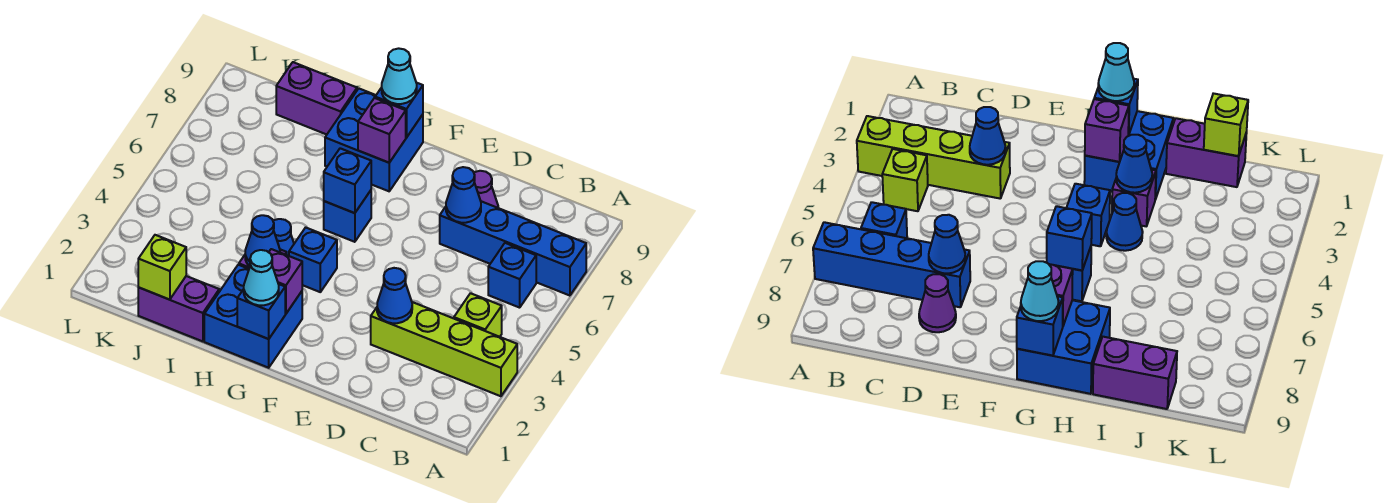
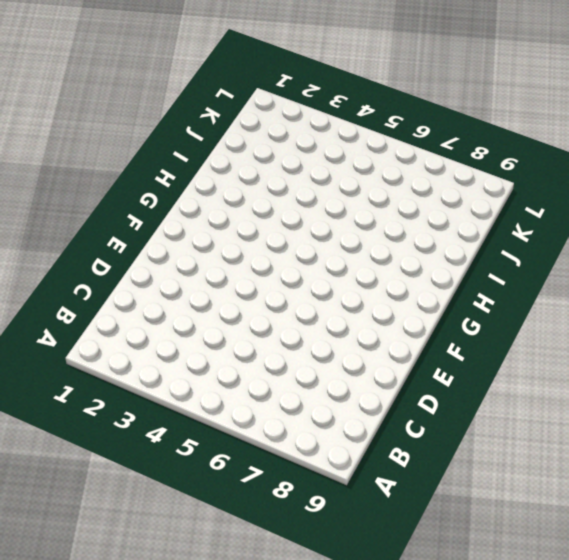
none -> lime 1x4 brick [371,302,517,396]
none -> blue 1x4 brick [440,201,586,296]
none -> lime 1x1 brick [454,293,502,337]

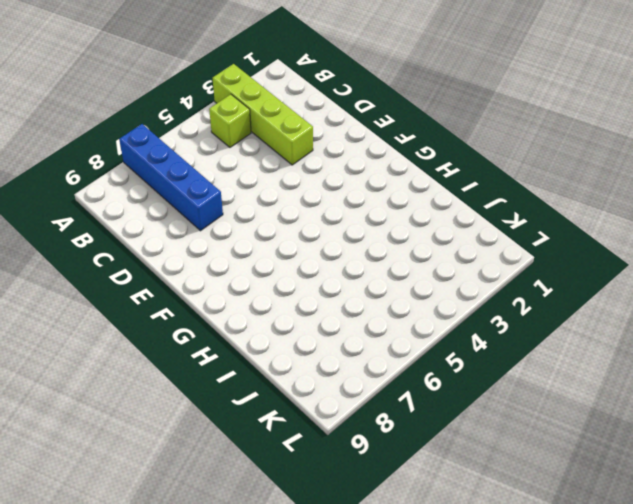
none -> blue 1x1 brick [488,243,536,308]
none -> purple 1x1 cone [474,171,498,208]
none -> blue 2x2 brick [204,265,302,368]

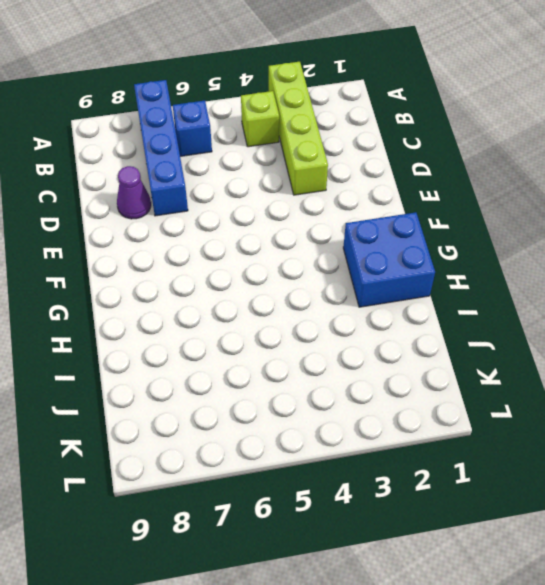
none -> blue 1x1 brick [289,227,337,292]
none -> blue 1x1 brick [324,191,371,242]
none -> blue 2x2 brick [325,89,423,191]

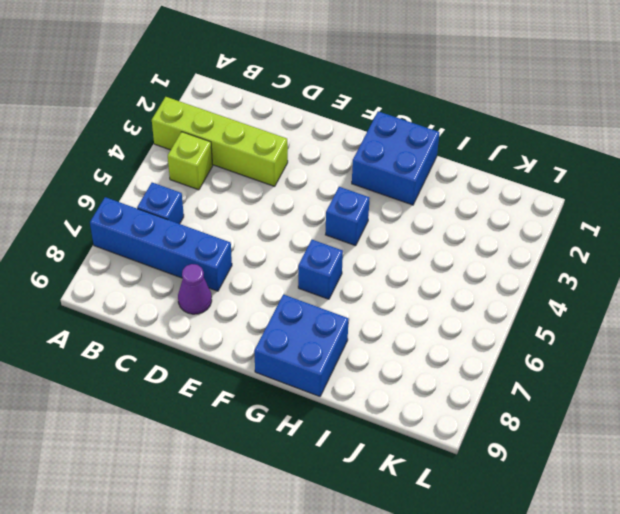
none -> purple 1x1 brick [1112,170,1156,226]
none -> blue 1x1 cone [273,219,294,256]
none -> purple 1x2 brick [138,276,219,341]

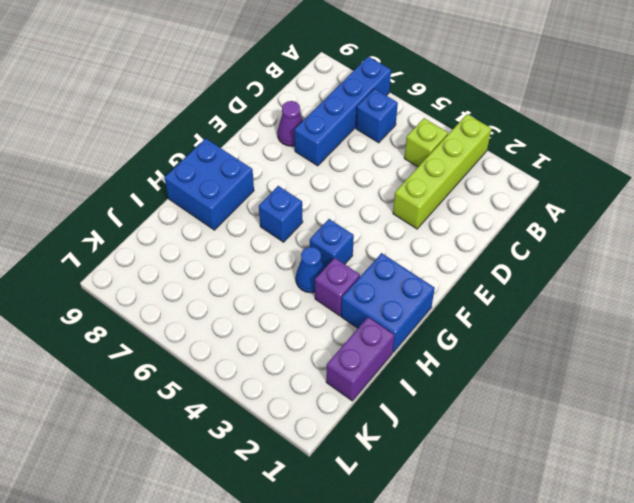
none -> purple 1x2 brick [276,62,357,135]
none -> blue 1x1 cone [377,268,412,323]
none -> blue 1x1 cone [446,167,481,223]

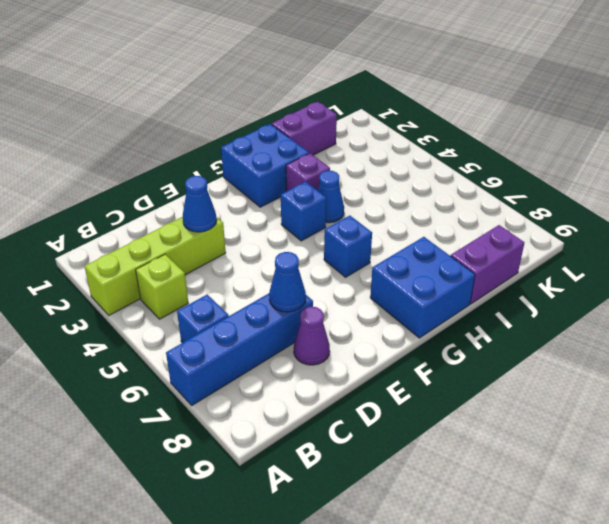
none -> blue 1x1 brick [237,284,285,339]
none -> purple 1x1 brick [269,249,302,314]
none -> blue 1x1 brick [324,148,371,213]

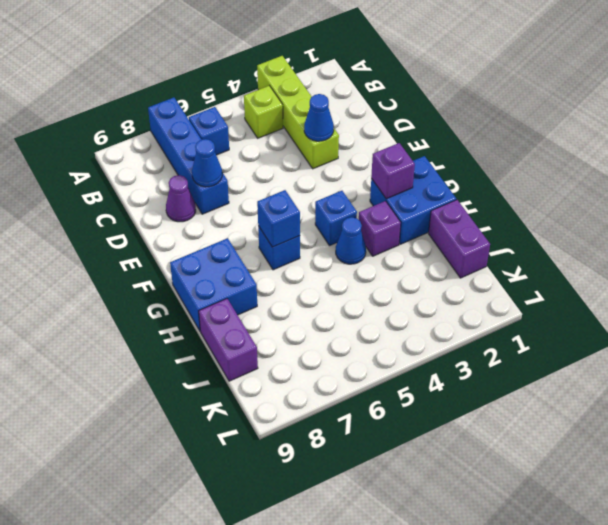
none -> blue 1x1 brick [237,284,285,339]
none -> purple 1x1 brick [358,98,406,163]
none -> blue 1x1 brick [375,83,423,137]

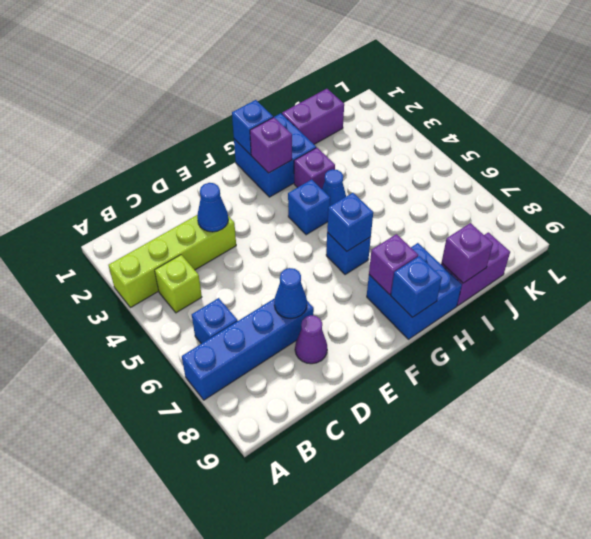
purple 1x1 brick [442,223,493,283] -> none
none -> blue 1x1 cone [245,215,280,266]
none -> lime 1x1 brick [138,235,186,300]
none -> cyan 1x1 cone [244,250,279,305]

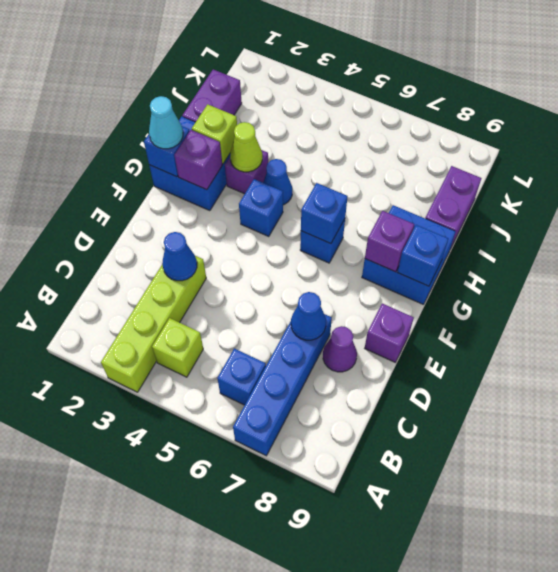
purple 1x1 brick [365,303,414,362] -> none
lime 1x1 brick [192,104,237,164] -> lime 1x1 brick moved to [138,235,186,300]
lime 1x1 cone [230,122,262,172] -> blue 1x1 cone [245,215,280,266]
none -> cyan 1x1 cone [382,48,417,104]

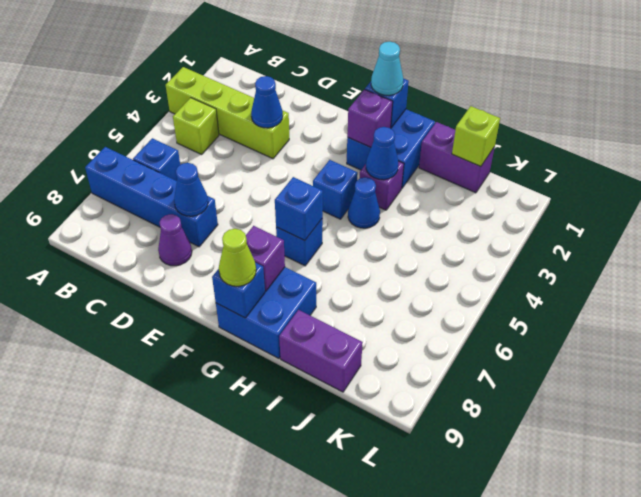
lime 1x1 cone [219,229,256,286] -> cyan 1x1 cone [382,48,417,104]

